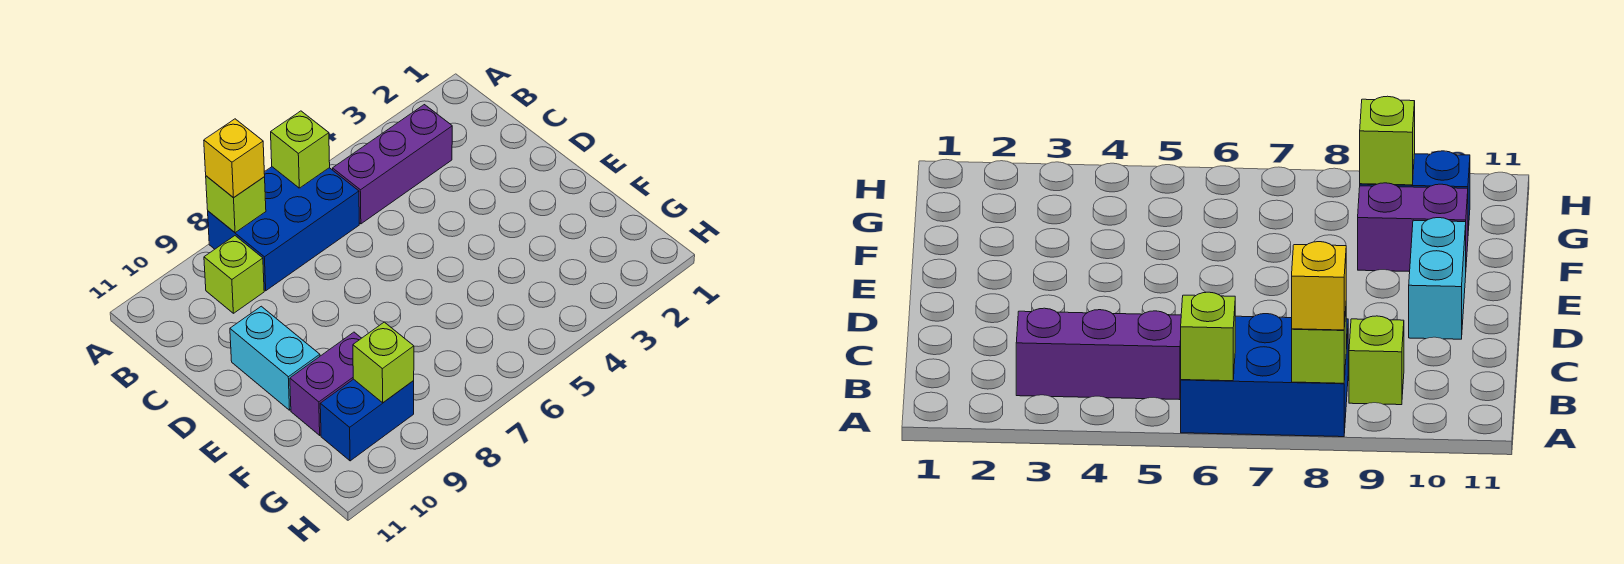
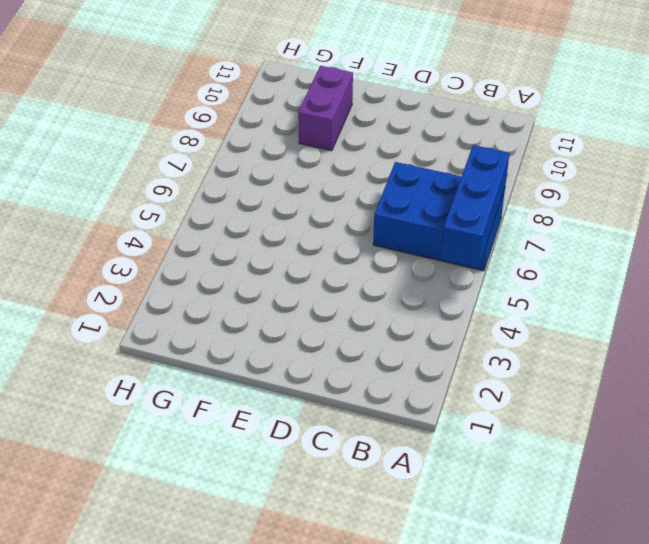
blue 1x3 brick [441,145,510,268] -> lime 1x1 brick [271,111,330,188]
blue 2x3 brick [373,162,505,271] -> blue 2x3 brick turned to [208,167,359,291]
none -> purple 1x3 brick [333,105,452,224]
none -> lime 1x1 brick [204,236,264,313]

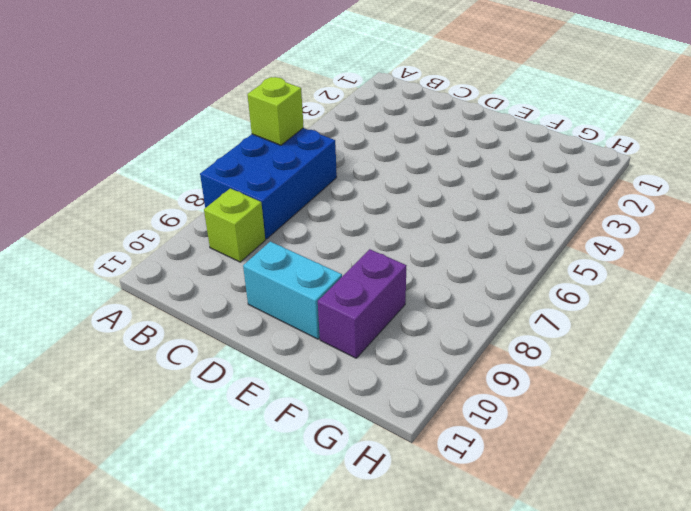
none -> purple 1x3 brick [333,105,452,224]
none -> blue 1x2 brick [320,379,414,461]

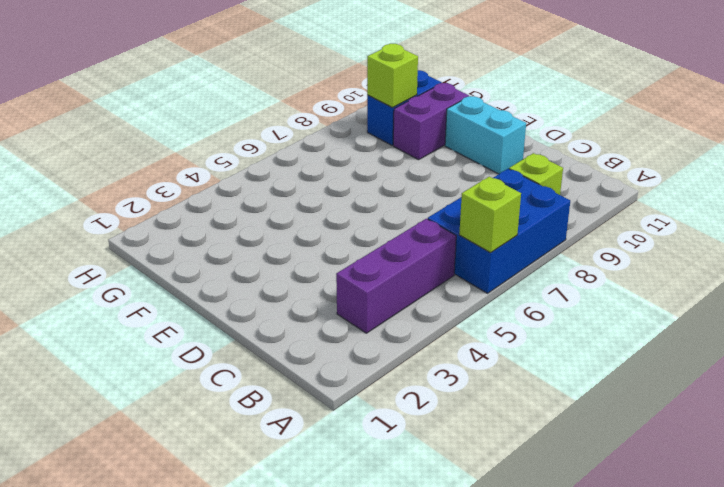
none -> lime 1x1 brick [206,176,266,233]
none -> yellow 1x1 brick [204,119,265,198]

